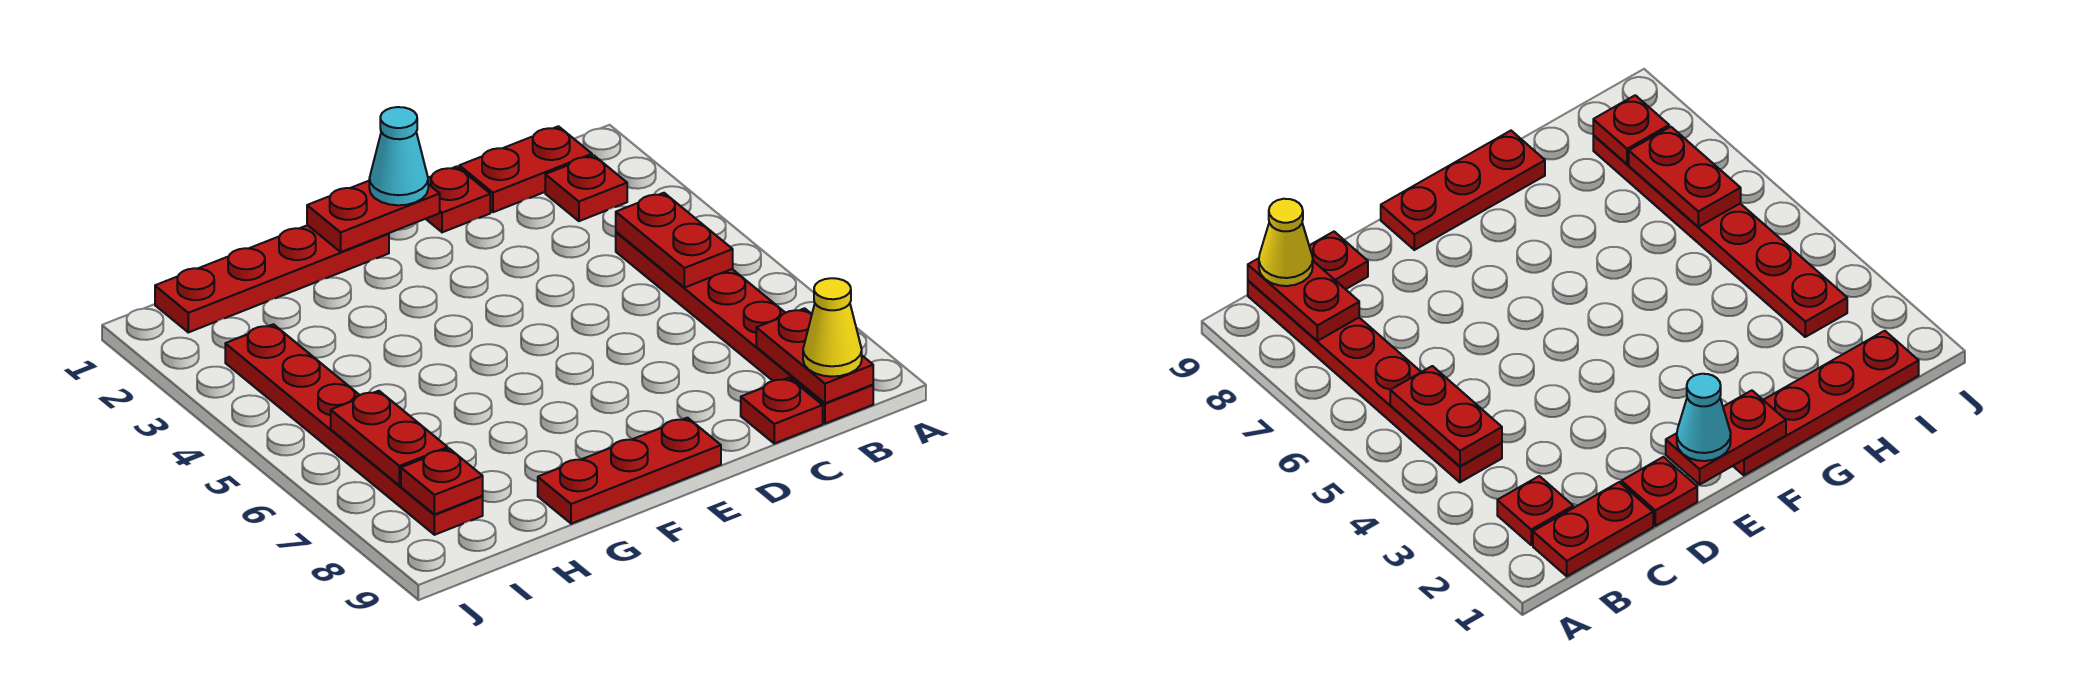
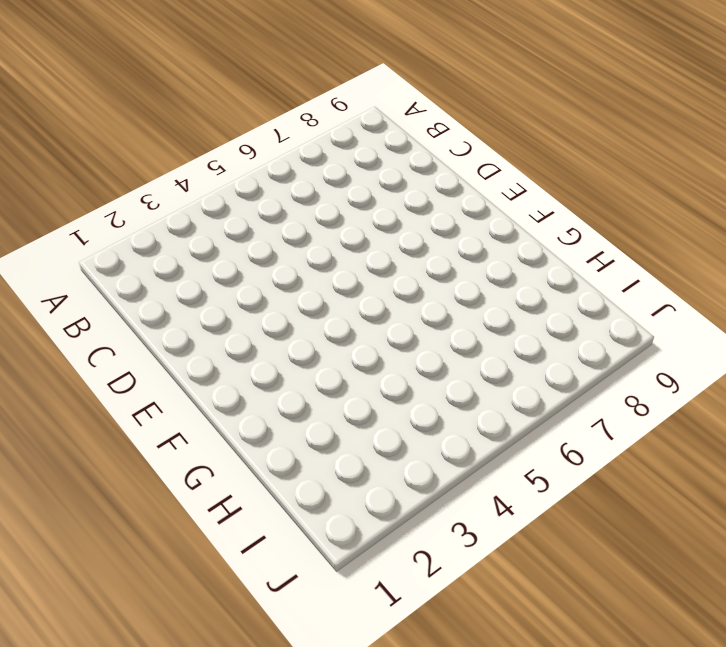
none -> red 1x2 plate [459,126,592,212]
none -> red 1x1 plate [545,155,627,221]
none -> red 1x6 plate [616,232,873,424]

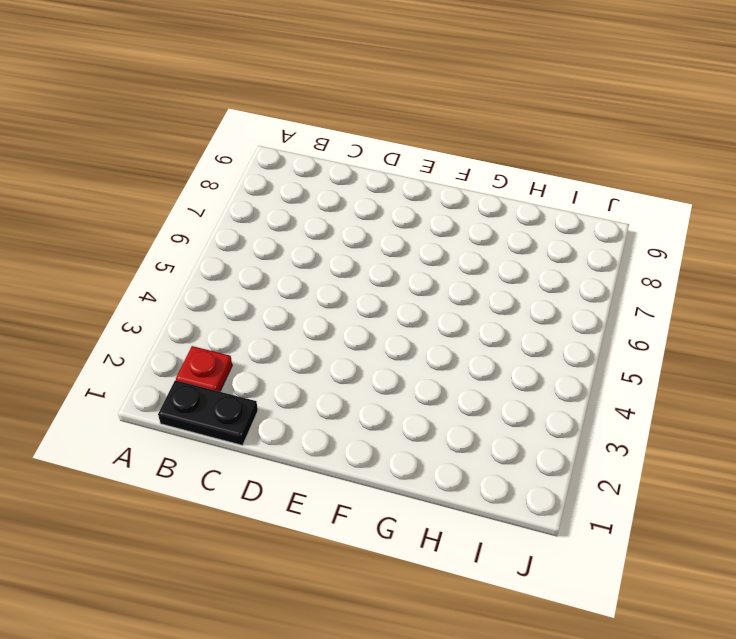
black 1x2 plate [158,380,258,445] -> red 1x2 plate [459,126,592,212]
none -> red 1x6 plate [616,232,873,424]
none -> red 1x1 plate [741,378,823,444]
none -> red 1x1 plate [426,166,490,232]

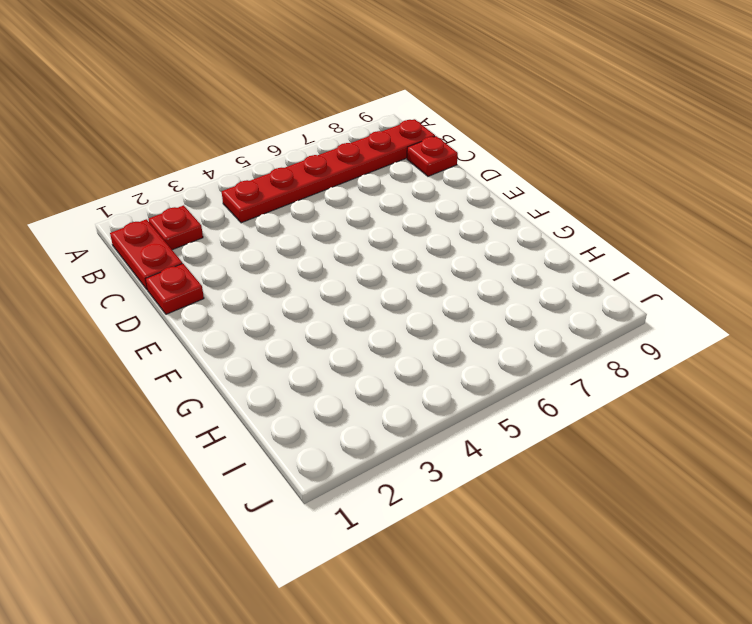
none -> red 1x3 plate [538,418,721,524]
none -> red 1x4 plate [155,225,389,332]
none -> red 1x6 plate [225,324,483,535]

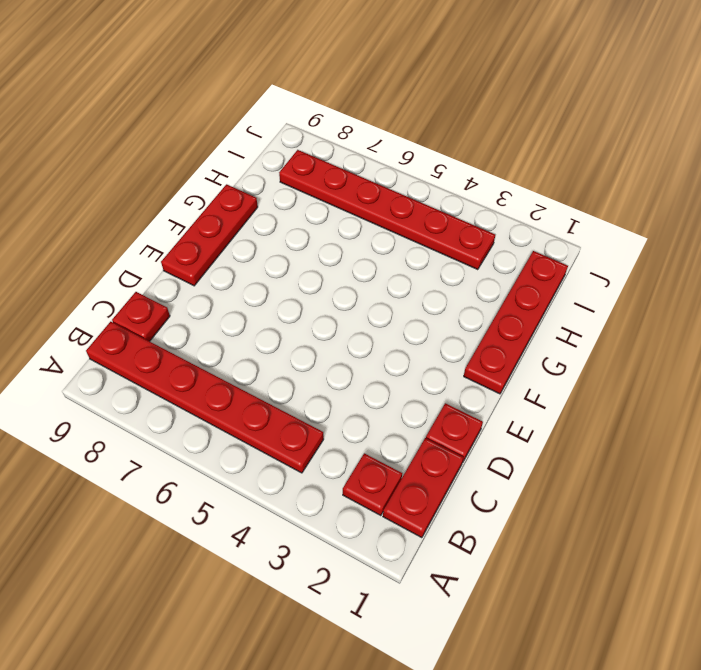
none -> red 1x2 plate [616,193,733,288]
none -> red 1x2 plate [756,308,873,403]
none -> red 1x2 plate [307,181,440,252]

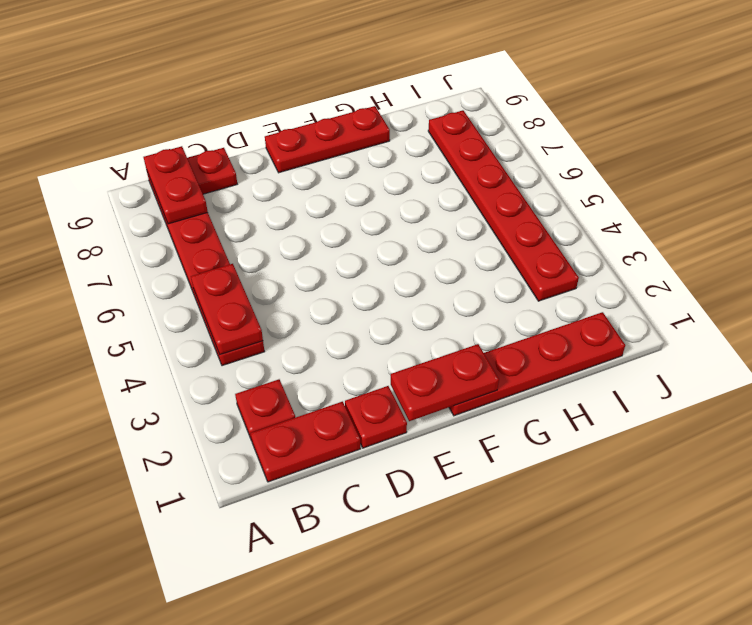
none -> red 1x2 plate [331,391,448,486]
none -> red 1x1 plate [401,449,483,515]
none -> yellow 1x1 cone [803,278,862,377]

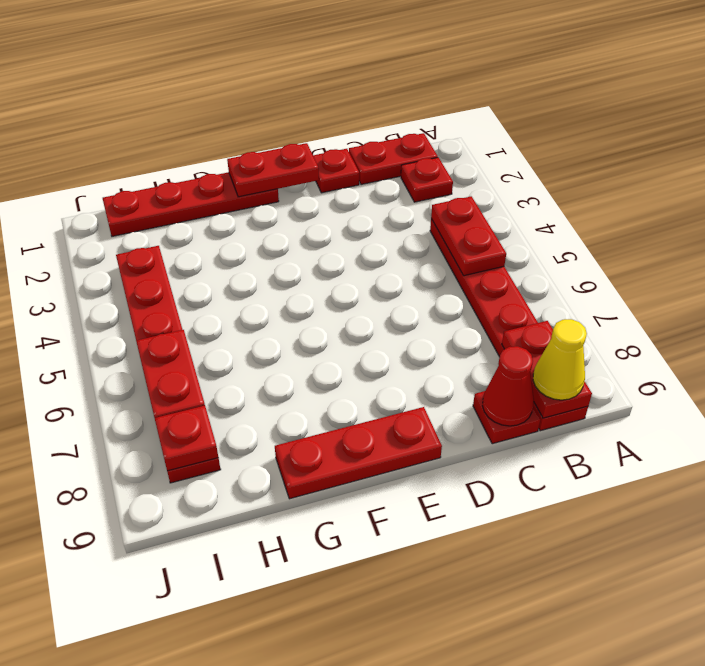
red 1x1 cone [483,346,534,426] -> none
none -> cyan 1x1 cone [369,107,428,205]

